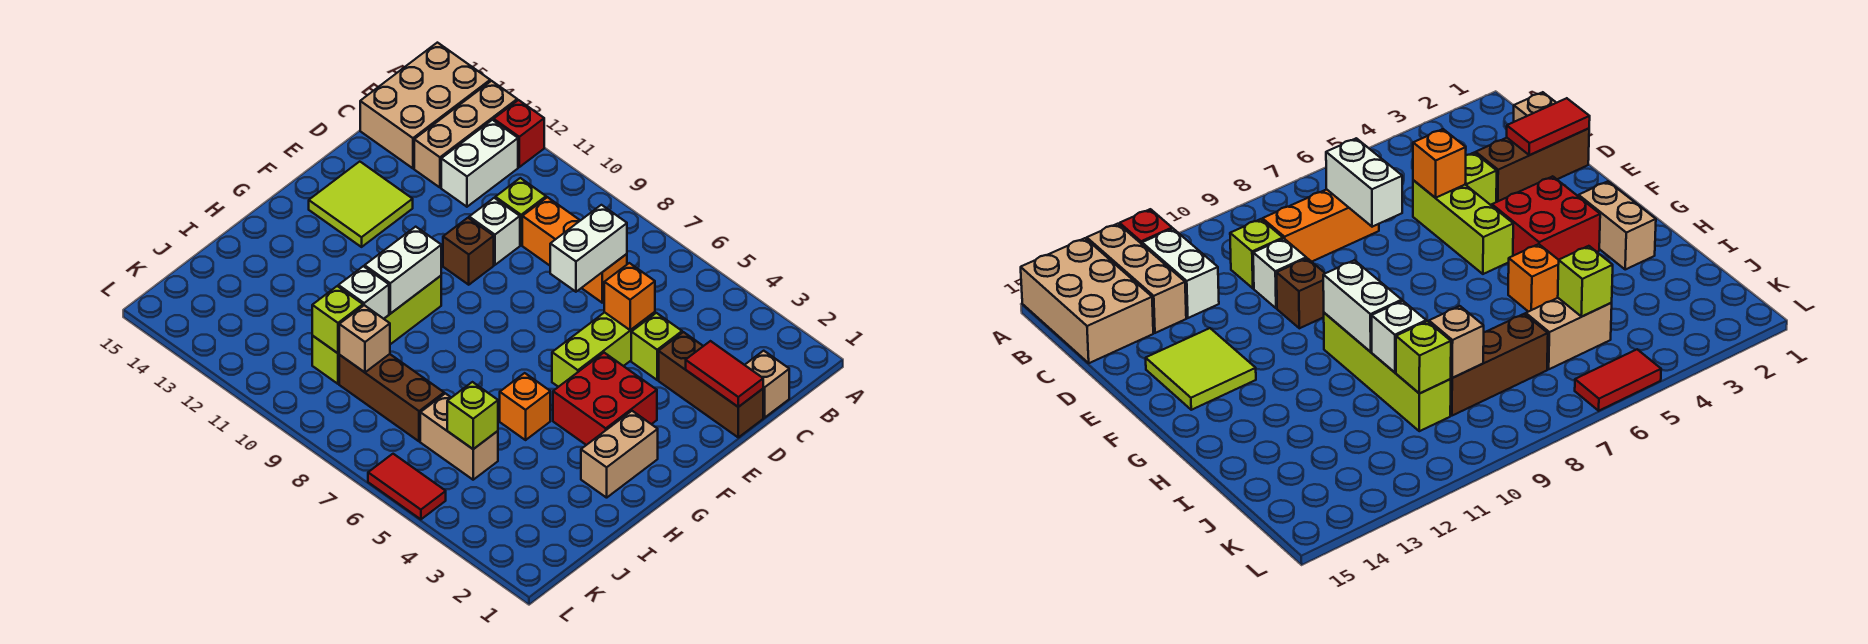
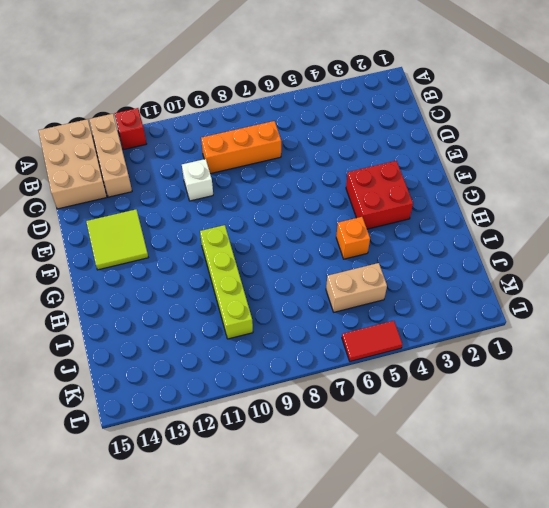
none -> white 1x2 brick [441,120,518,207]
none -> tan 1x1 brick [745,351,789,418]
none -> lime 1x1 brick [495,178,546,245]

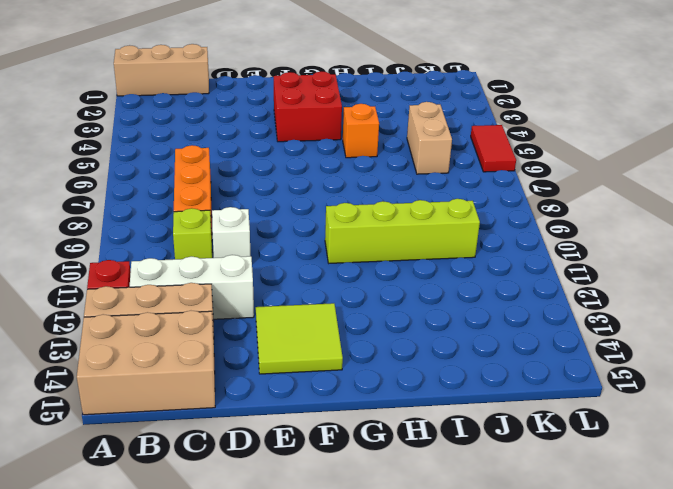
tan 1x3 brick [114,44,209,96] -> tan 1x1 brick [745,351,789,418]
white 1x3 brick [130,255,254,319] -> white 1x2 brick [441,120,518,207]
none -> brown 1x3 brick [659,332,763,437]
none -> lime 1x1 brick [631,313,682,380]
none -> lime 1x3 brick [552,312,655,387]

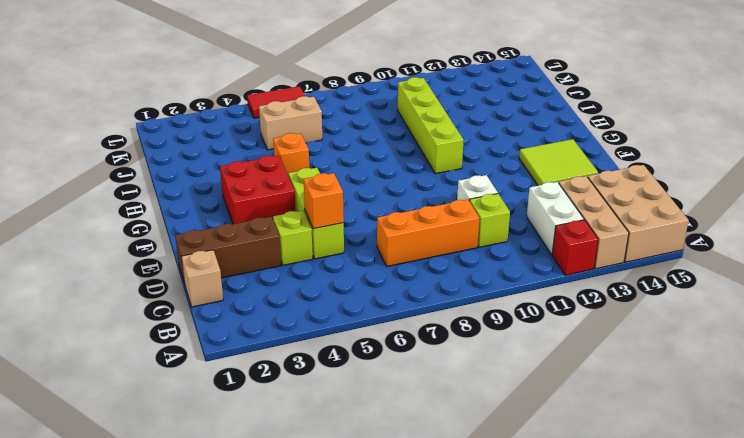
none -> brown 1x1 brick [443,218,494,285]
none -> tan 1x2 brick [581,411,658,498]
none -> brown 1x3 brick [339,354,444,441]

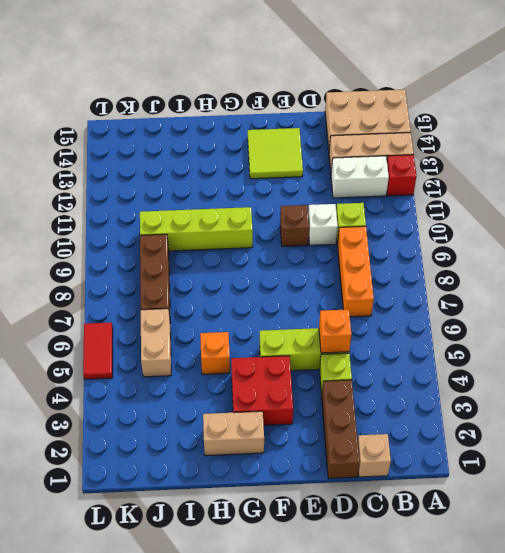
none -> white 1x2 brick [550,205,627,292]
none -> red 1x2 tile [686,341,763,407]
none -> white 1x2 brick [365,227,441,314]

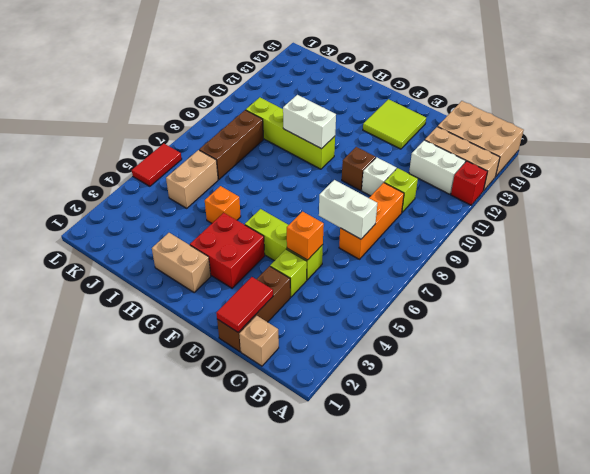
none -> white 1x1 brick [338,266,389,319]
none -> lime 1x1 brick [447,382,498,449]
none -> tan 1x1 brick [339,305,390,372]

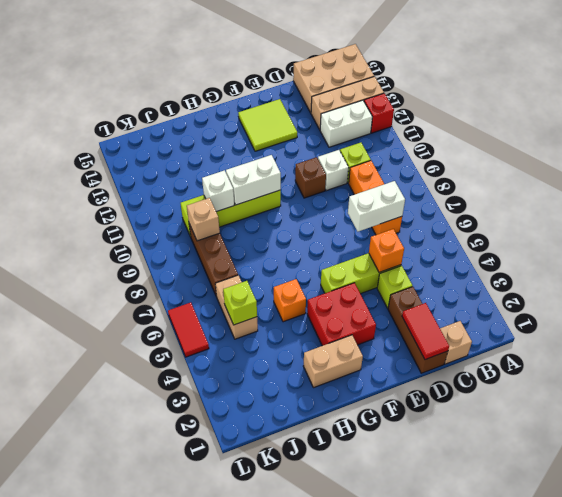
none -> lime 1x1 brick [312,286,363,353]

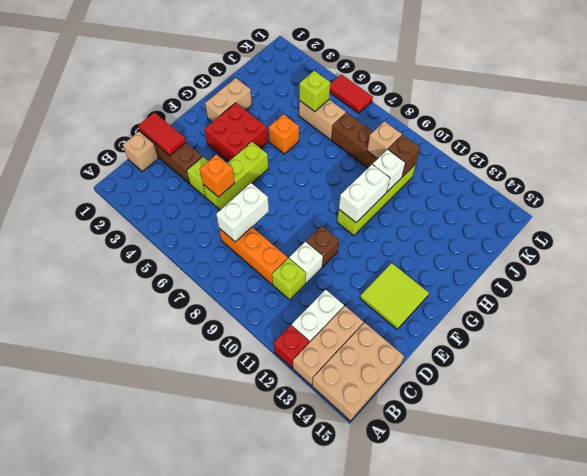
brown 1x1 brick [388,135,421,177] -> lime 1x1 brick [312,286,363,353]

